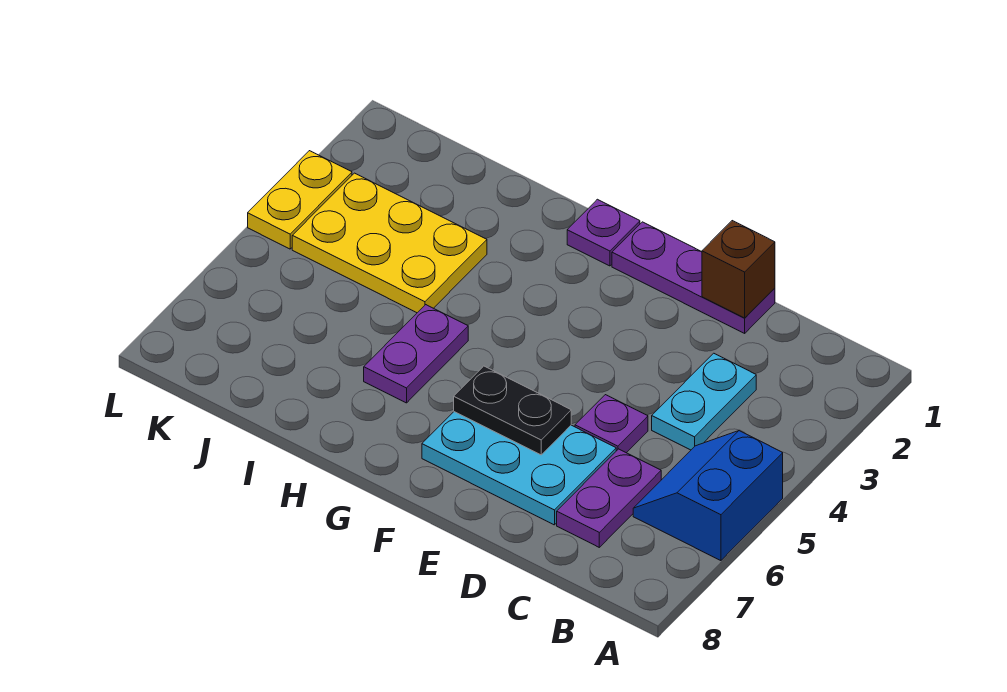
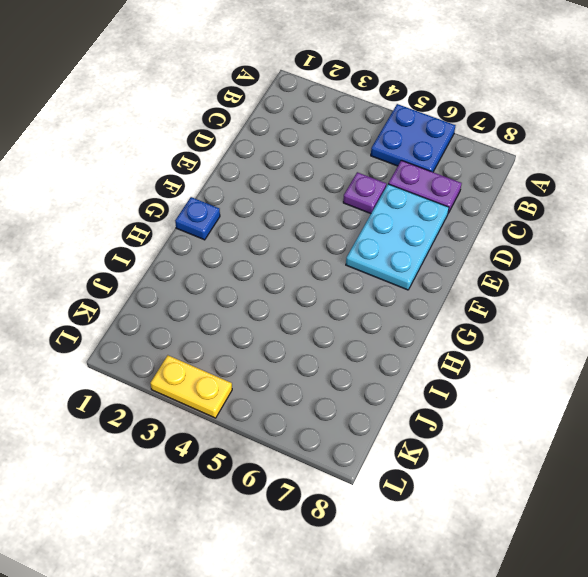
blue 2x2 plate [371,104,455,172] -> blue 2x2 slope [633,431,783,561]
blue 1x1 plate [175,197,220,240] -> purple 1x1 plate [567,199,640,266]
none -> cyan 1x2 plate [652,353,756,450]
none -> purple 1x3 plate [612,222,775,333]
none -> purple 1x2 plate [364,305,468,403]

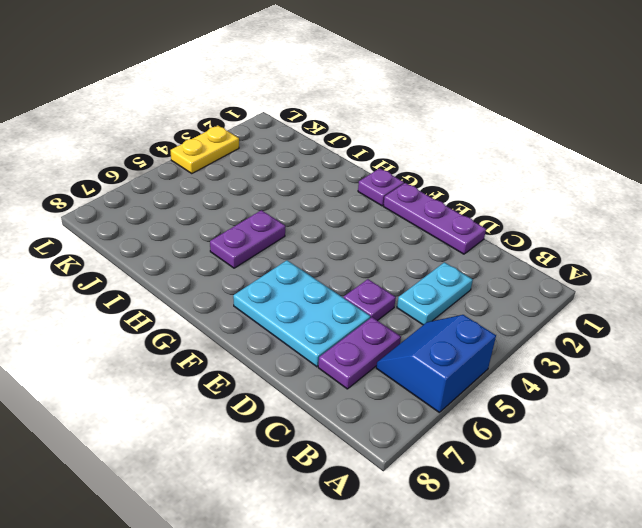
none -> yellow 2x3 plate [292,173,487,313]
none -> brown 1x1 brick [702,221,775,318]
none -> black 1x2 plate [454,366,571,455]

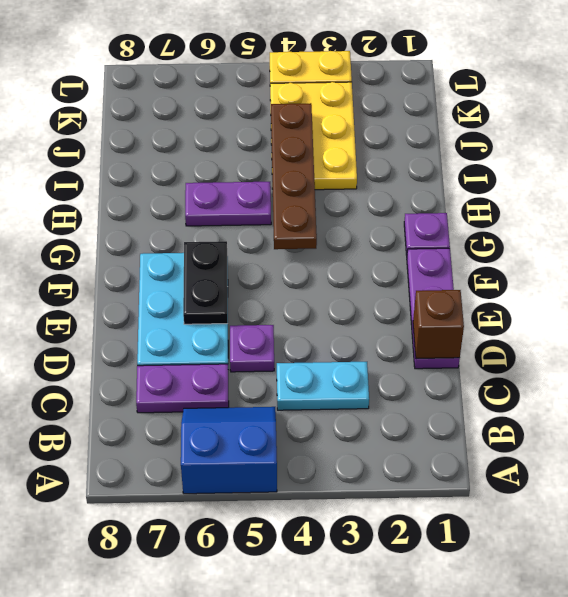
brown 1x4 plate [271,103,317,249] -> none

